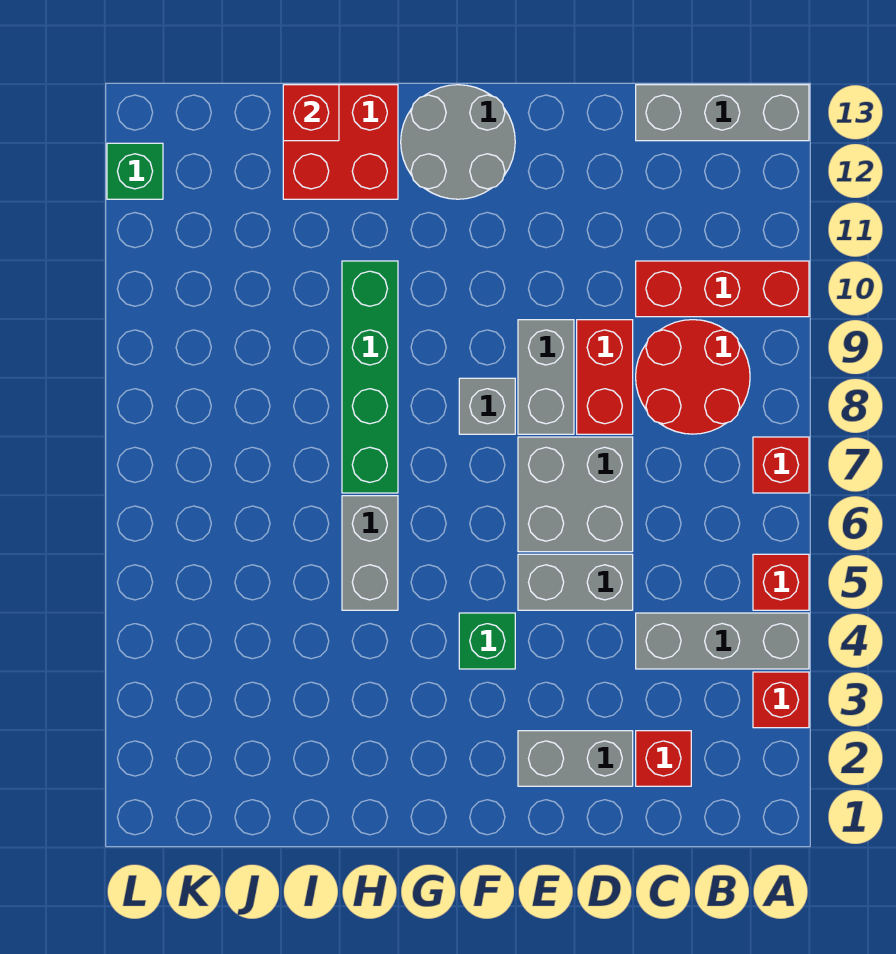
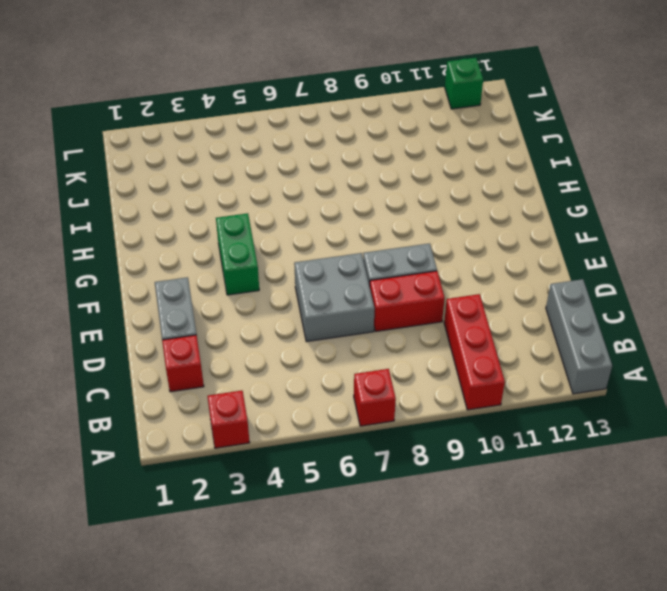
green 1x2 brick [216,213,259,295] -> green 1x1 brick [459,613,515,669]
none -> grey 1x3 brick [636,613,809,669]
none -> red 1x1 brick [753,554,809,610]
none -> red 2x2 round brick [636,320,750,434]

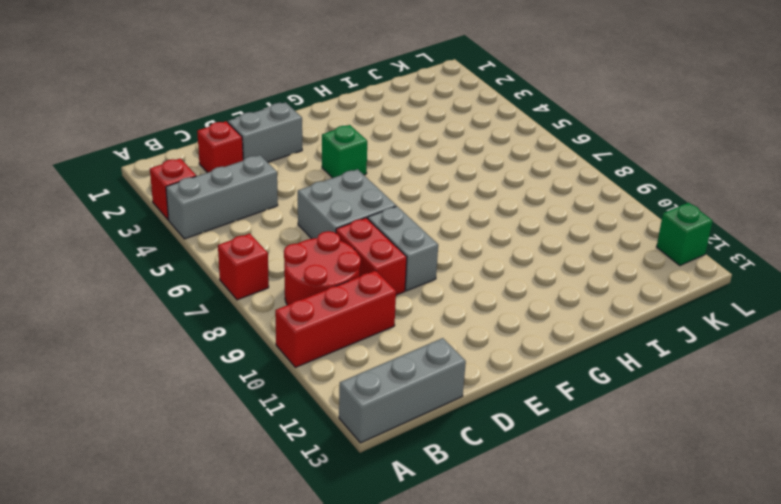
none -> red 1x1 brick [753,554,809,610]
none -> grey 1x2 brick [518,554,633,610]
none -> grey 1x1 brick [459,378,515,434]

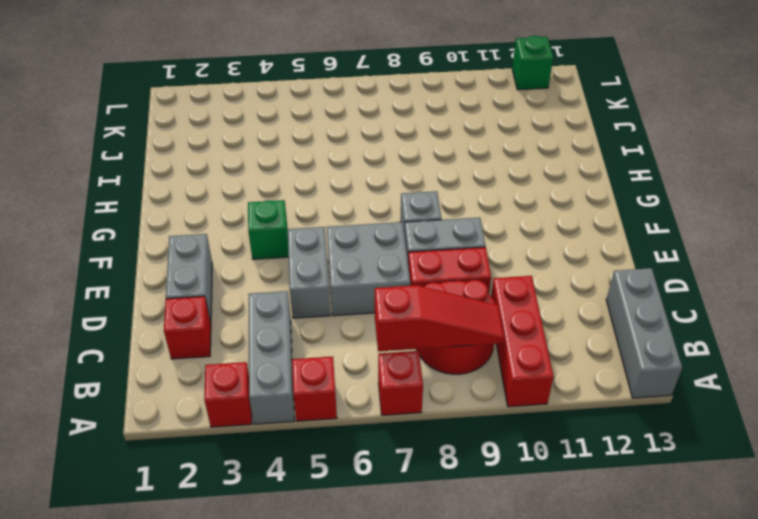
red 1x3 slope [375,285,504,351] -> none
none -> grey 2x2 round brick [401,85,515,199]
none -> grey 1x2 brick [342,496,398,610]
none -> green 1x4 brick [342,261,398,493]

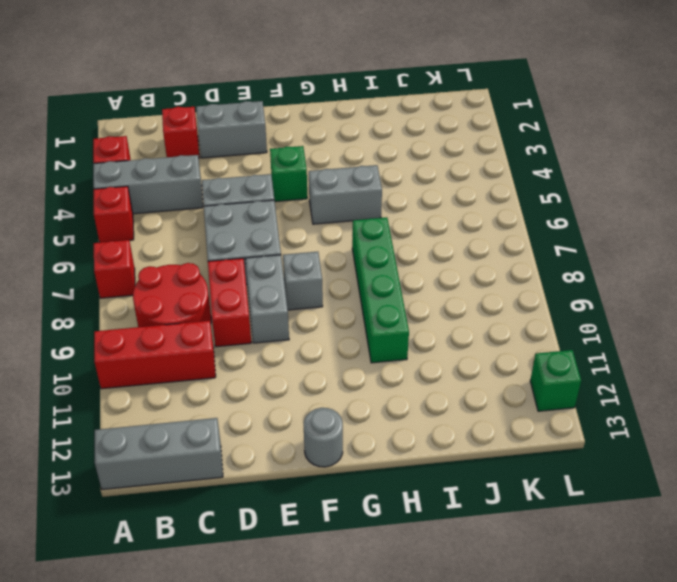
grey 1x1 round brick [304,408,343,467] -> grey 2x2 round brick [401,85,515,199]
grey 1x2 brick [309,165,382,224] -> grey 1x2 brick turned to [342,496,398,610]
none -> red 2x2 brick [283,85,398,199]
none -> red 1x1 brick [283,85,339,141]

